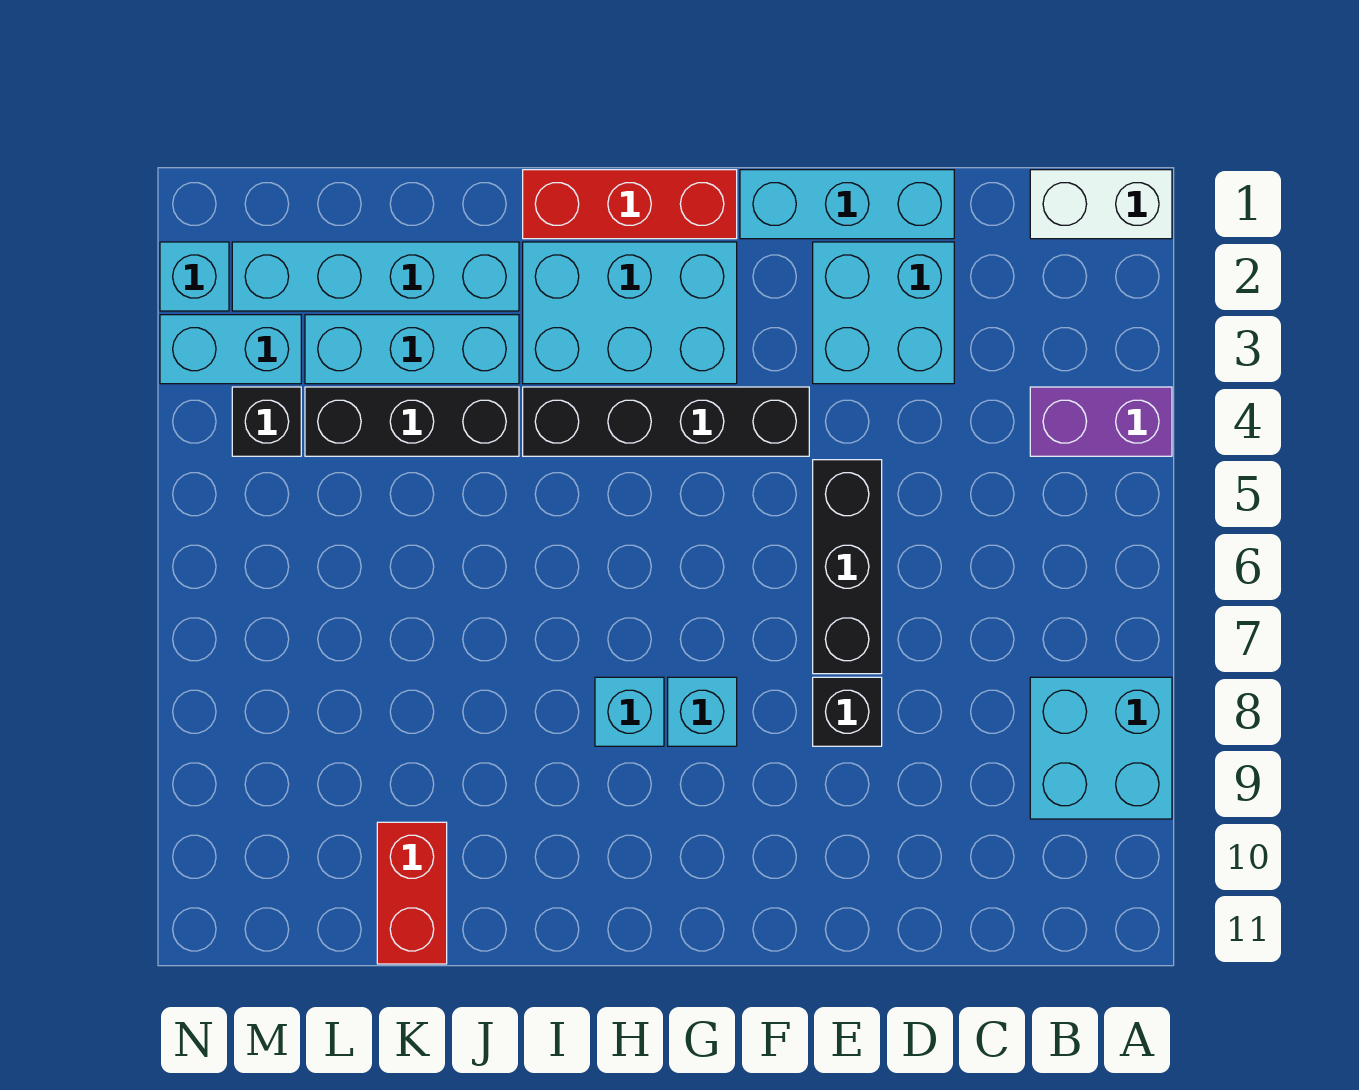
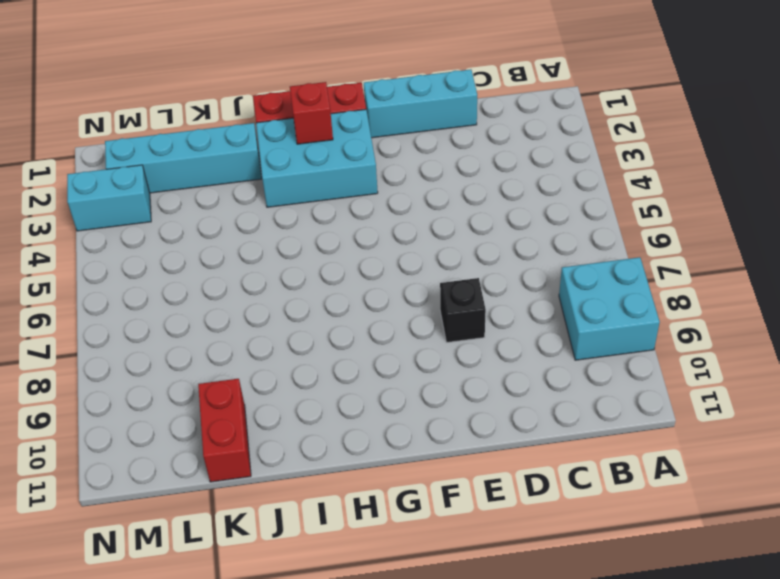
red 1x1 brick [290,82,333,144] -> none
none -> white 1x2 brick [1030,170,1172,239]
none -> purple 1x2 brick [1030,387,1172,456]
none -> cyan 2x2 brick [813,242,954,384]

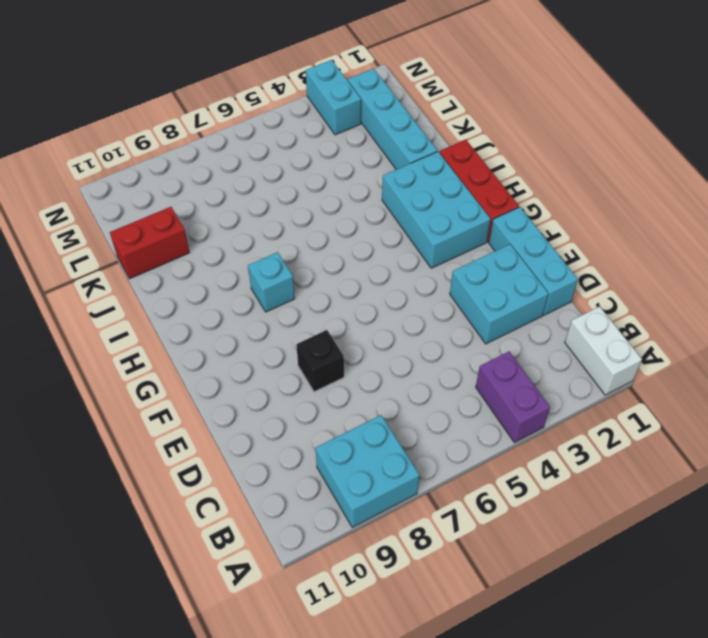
none -> black 1x3 brick [813,460,882,674]
none -> black 1x4 brick [523,387,809,456]
none -> cyan 1x1 brick [668,677,737,746]

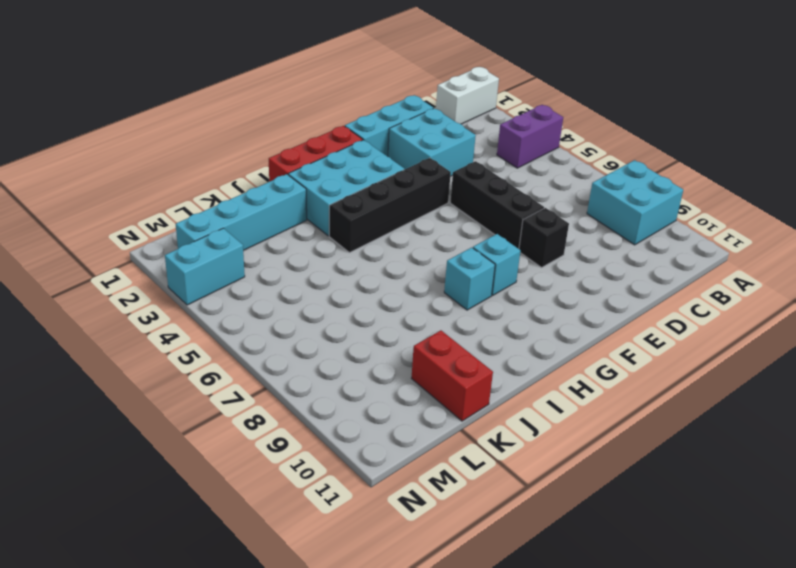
none -> cyan 1x3 brick [305,315,519,384]
none -> black 1x3 brick [305,387,519,456]
none -> black 1x1 brick [232,387,301,456]

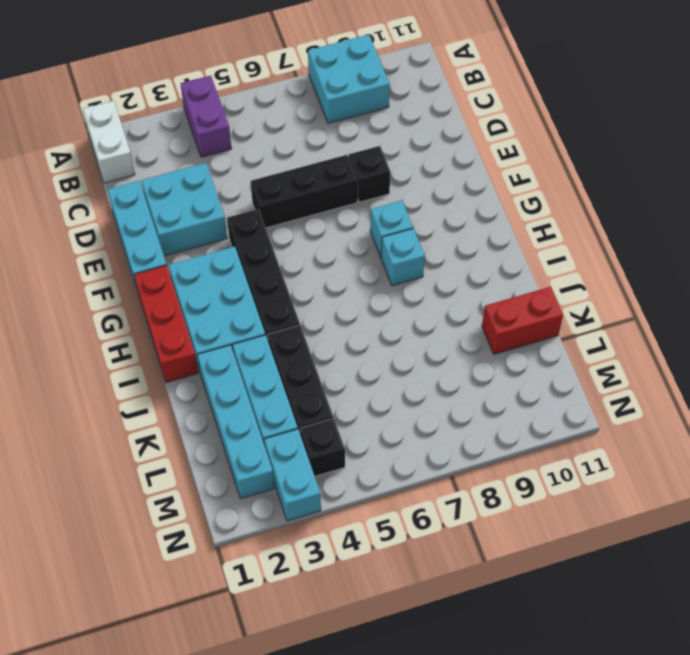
none -> cyan 1x1 brick [160,242,229,311]

